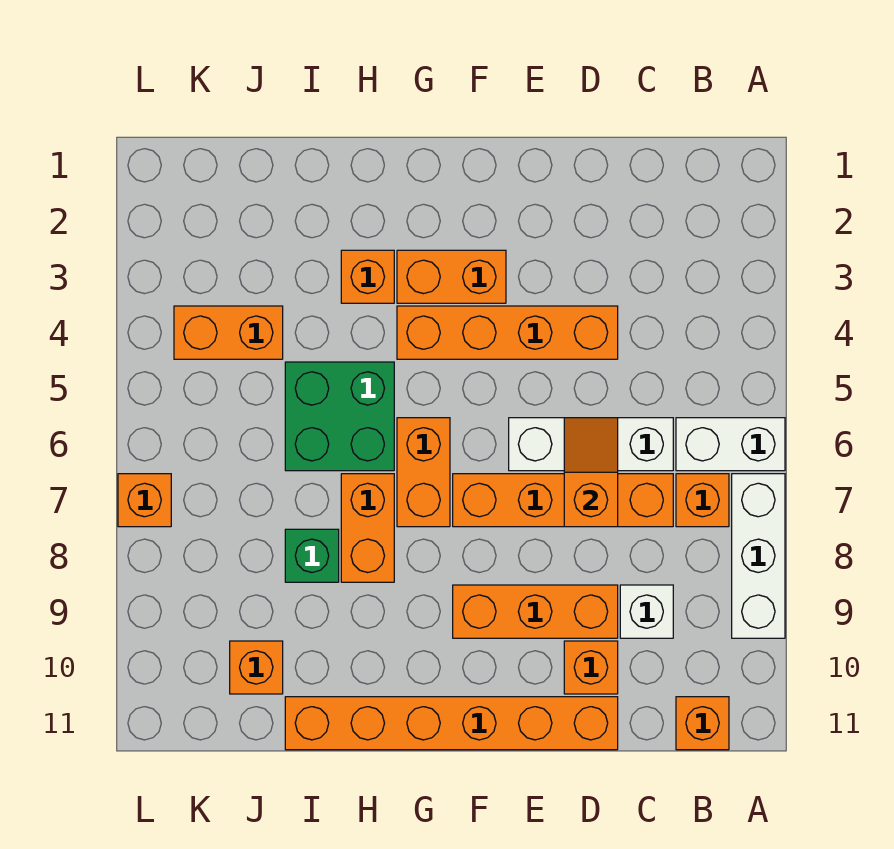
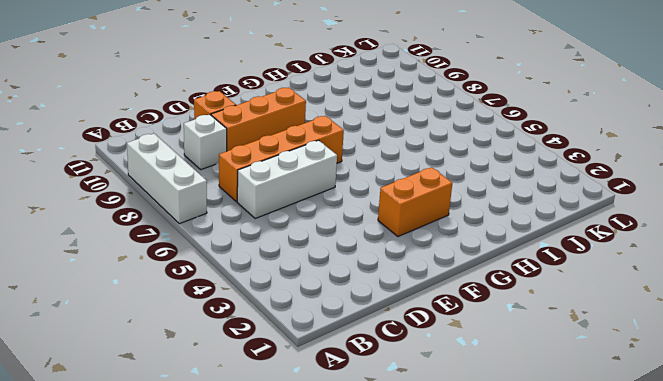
none -> white 1x2 brick [676,418,785,471]
none -> orange 1x1 brick [676,474,729,527]
none -> orange 1x1 brick [676,697,729,750]

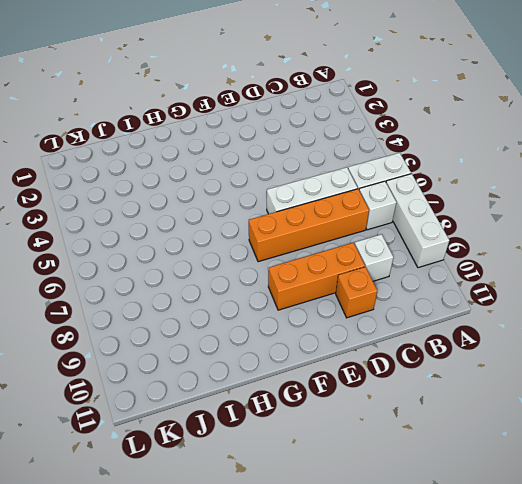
white 1x1 brick [359,181,396,230] -> orange 1x1 brick [676,474,729,527]
none -> orange 1x1 brick [676,697,729,750]
none -> orange 1x4 brick [397,306,618,359]
none -> orange 1x6 brick [285,697,618,750]

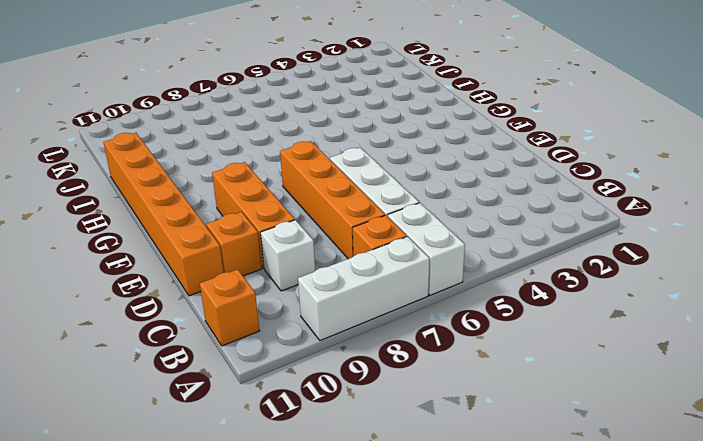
none -> orange 1x4 brick [397,306,618,359]
none -> orange 1x2 brick [397,250,506,303]
none -> orange 1x2 brick [397,418,450,527]

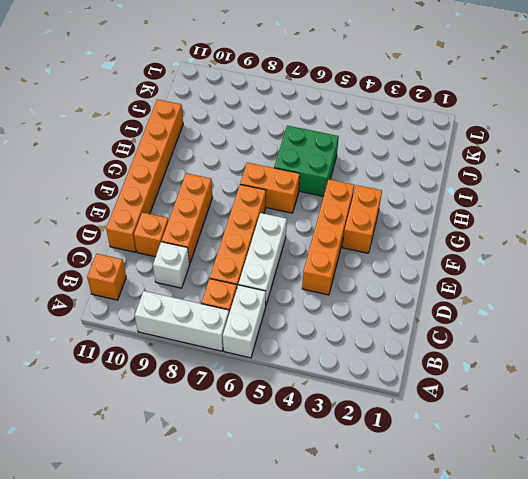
none -> orange 1x1 brick [341,250,394,303]
none -> orange 1x2 brick [341,474,394,582]
none -> green 1x1 brick [285,529,339,582]

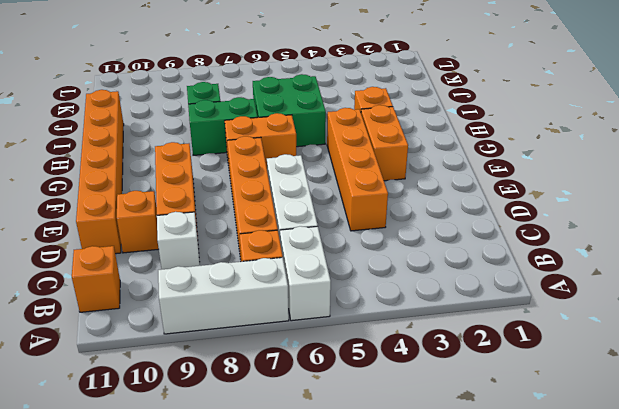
green 1x2 brick [188,97,257,155] -> orange 1x2 brick [341,474,394,582]
none -> orange 1x2 brick [174,306,283,359]
none -> orange 1x1 brick [230,641,283,694]
none -> orange 1x1 brick [118,474,171,527]

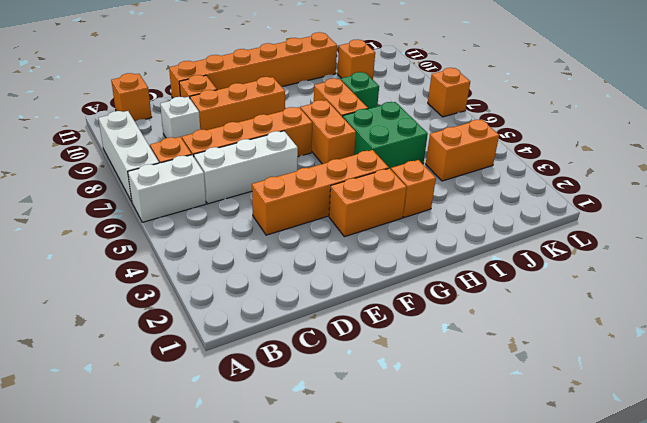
none -> orange 1x2 slope [564,418,618,527]

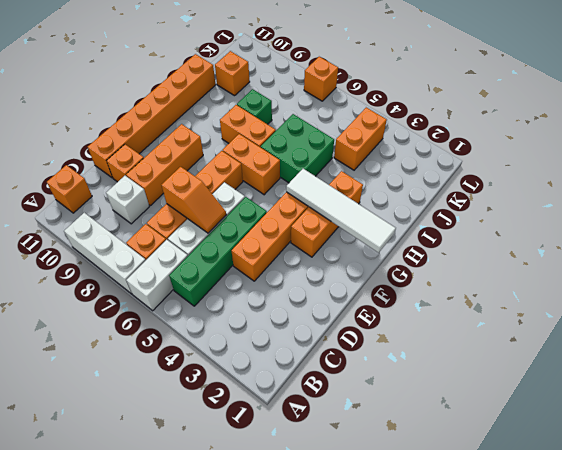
green 1x4 brick [169,197,267,306] -> none
white 1x4 tile [286,169,396,253] -> none

